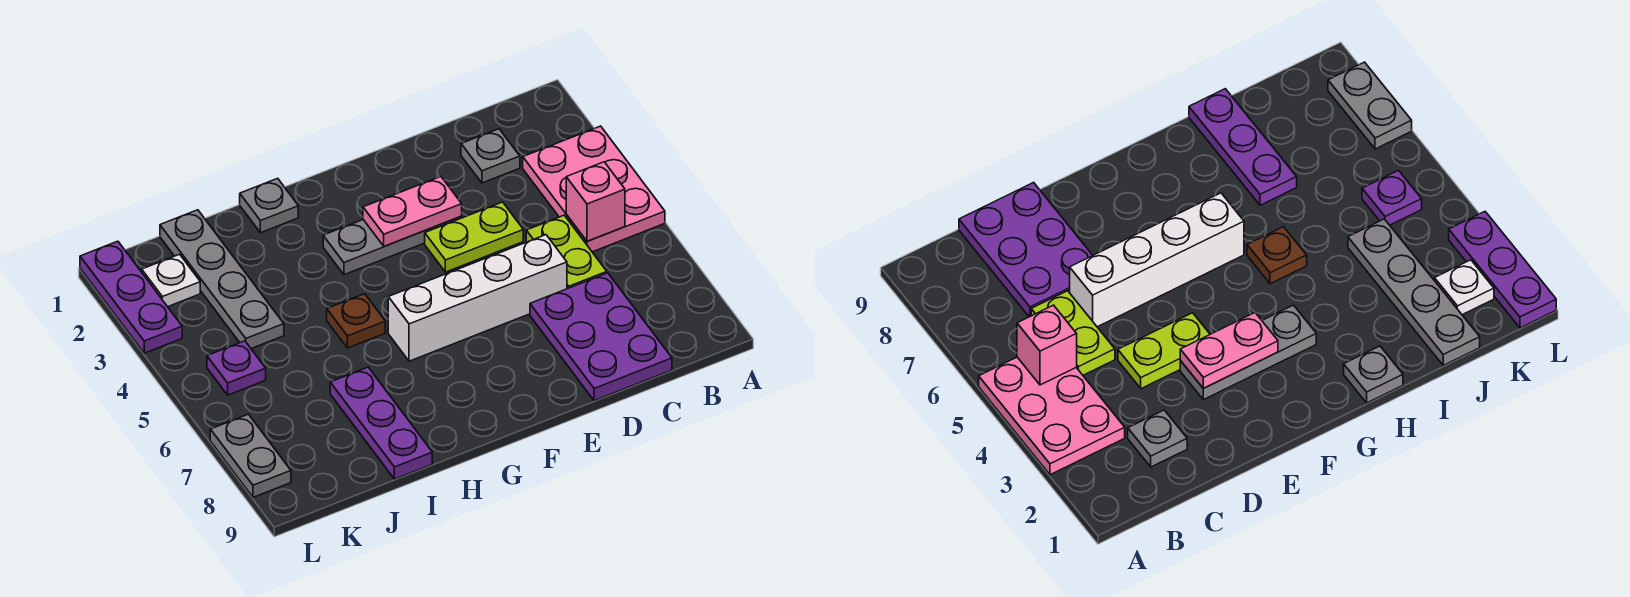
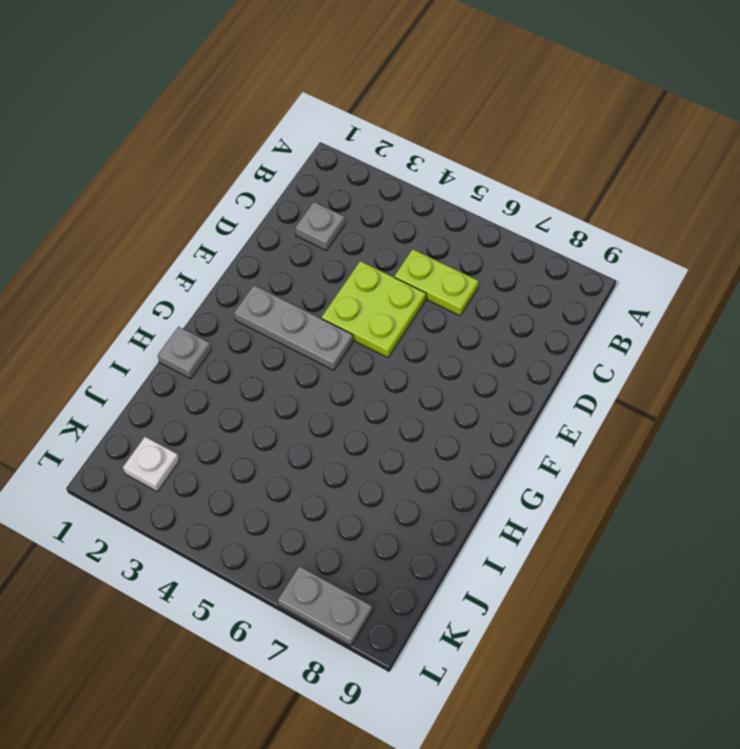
lime 2x2 plate [322,261,426,358] -> lime 1x2 plate [425,202,523,272]
grey 1x3 plate [234,285,353,370] -> grey 1x3 plate turned to [323,216,462,275]
none -> pink 2x3 plate [523,126,665,252]
none -> purple 2x3 plate [530,273,672,401]
none -> white 1x4 brick [388,235,567,361]

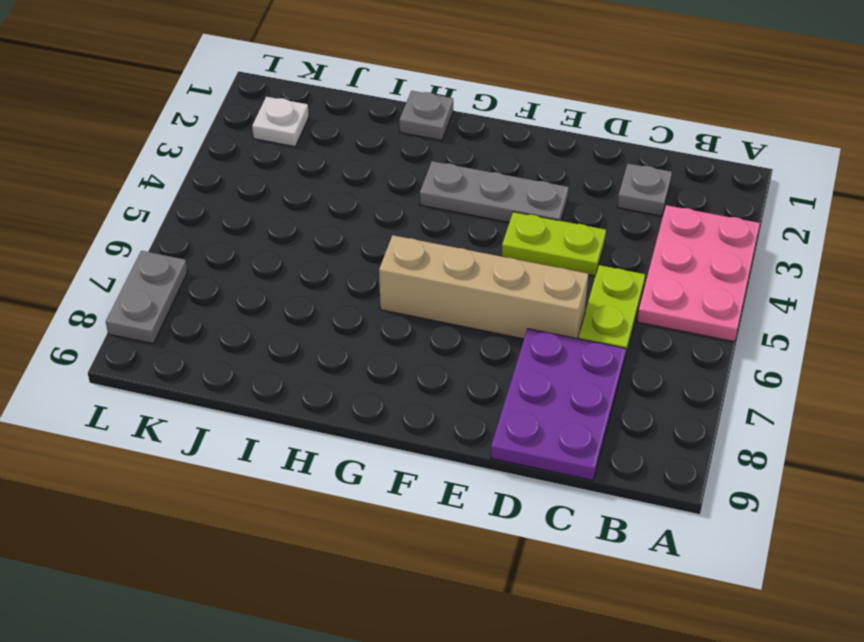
tan 1x4 brick [379,235,588,339] -> white 1x4 brick [388,235,567,361]
none -> brown 1x1 plate [327,294,385,348]
none -> purple 1x3 plate [330,367,432,479]
none -> grey 1x4 plate [160,210,284,349]

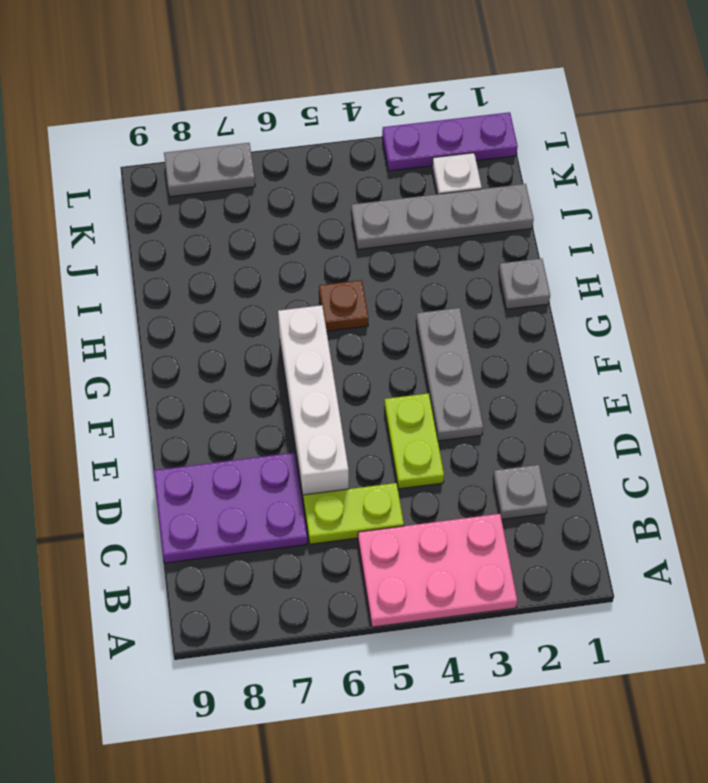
none -> purple 1x3 plate [330,367,432,479]
none -> purple 1x1 plate [207,341,266,395]
none -> pink 1x1 brick [566,162,625,241]

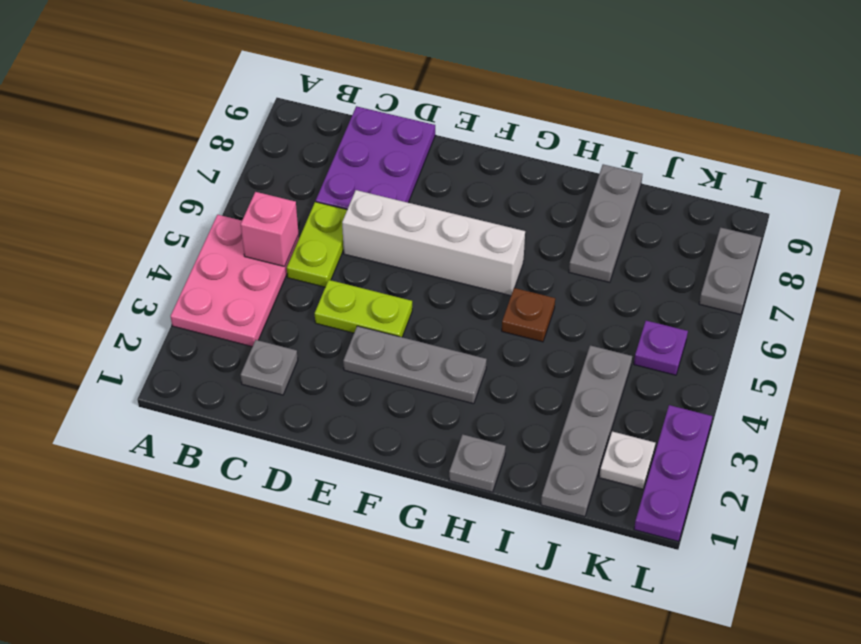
grey 1x3 plate [569,164,643,282] -> purple 1x3 plate [330,367,432,479]
none -> pink 1x2 plate [363,176,462,246]

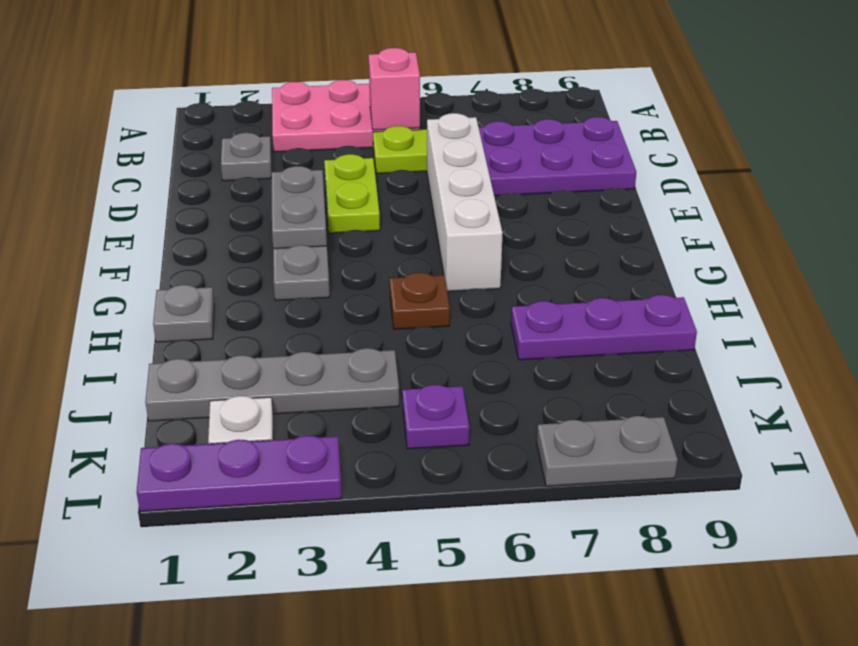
grey 1x2 plate [272,166,327,249] -> pink 1x2 plate [363,176,462,246]

